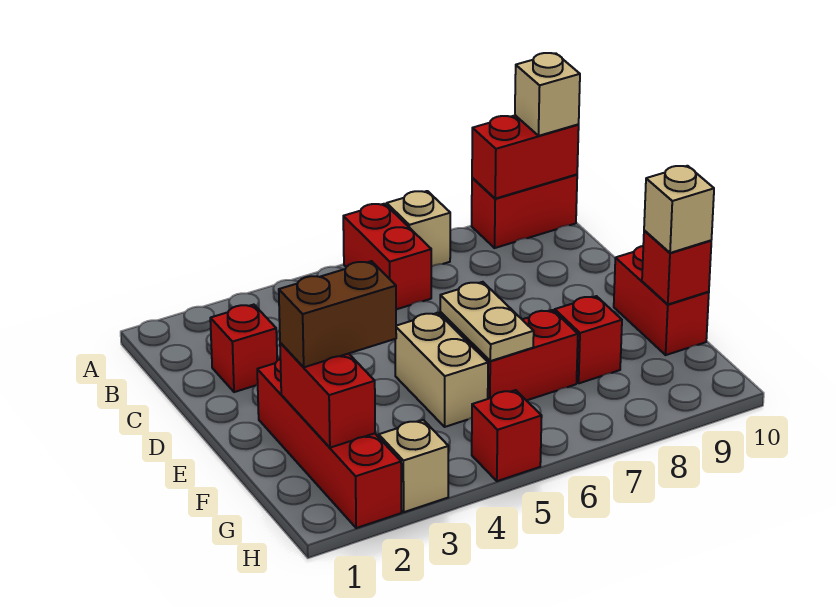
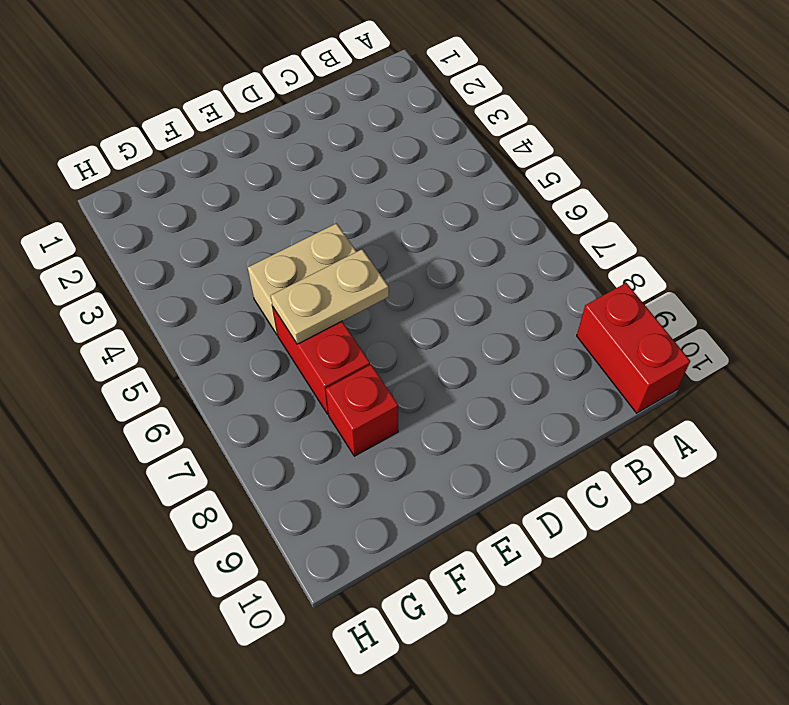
none -> red 1x2 brick [343,204,431,309]
none -> tan 1x1 brick [387,191,450,267]
none -> red 1x1 brick [210,305,277,392]

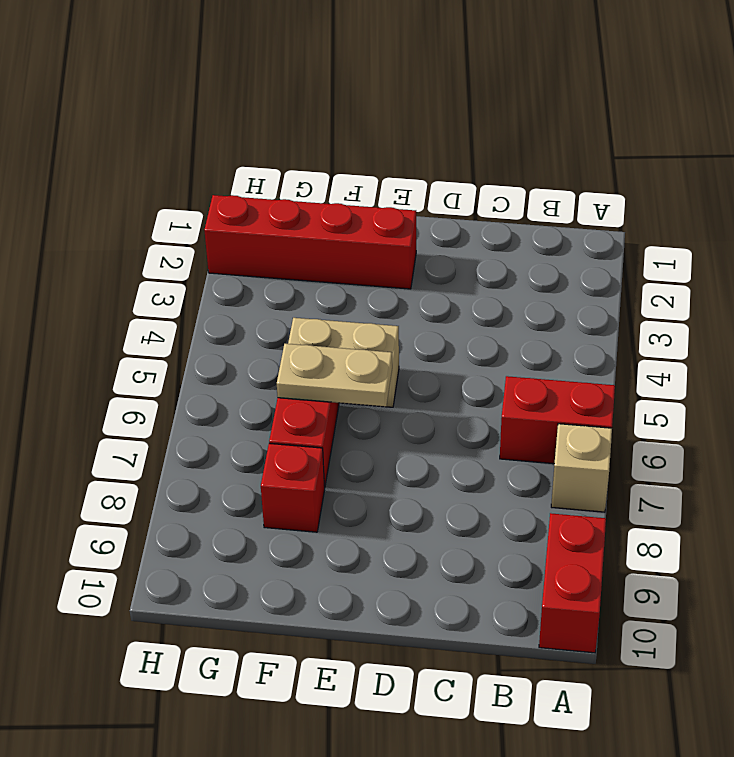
none -> red 1x1 brick [210,305,277,392]
none -> red 1x2 brick [614,246,709,355]
none -> tan 1x1 brick [379,420,448,512]

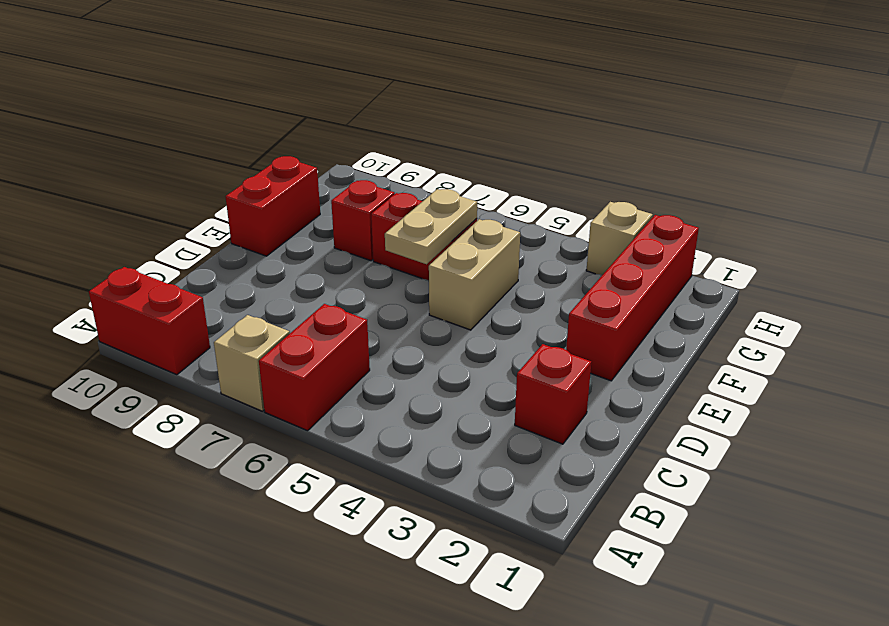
none -> red 1x1 brick [472,390,542,481]
none -> red 1x2 brick [472,115,579,199]
none -> red 1x2 brick [280,343,375,448]

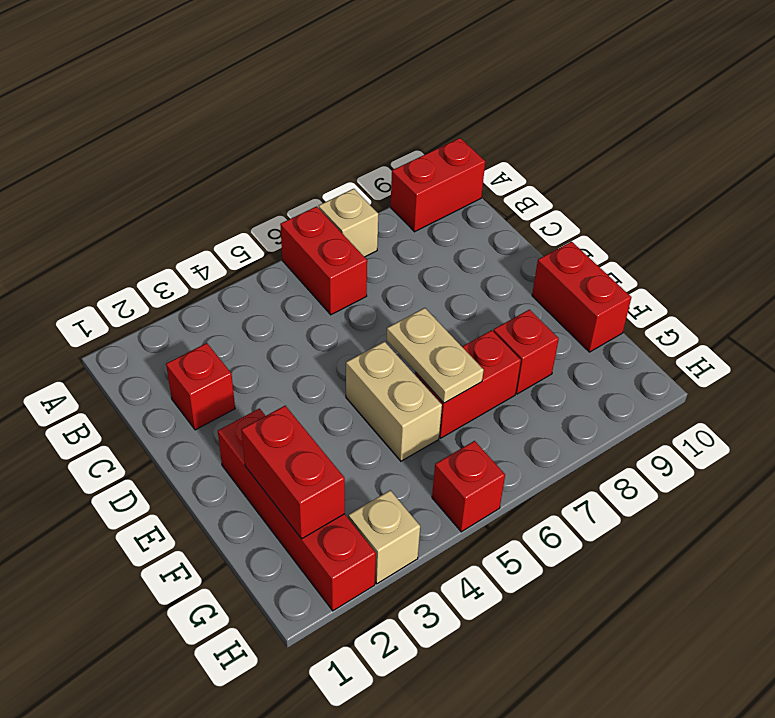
none -> red 1x2 brick [472,115,579,199]
none -> red 1x1 brick [642,230,711,304]
none -> tan 1x1 brick [515,53,580,136]

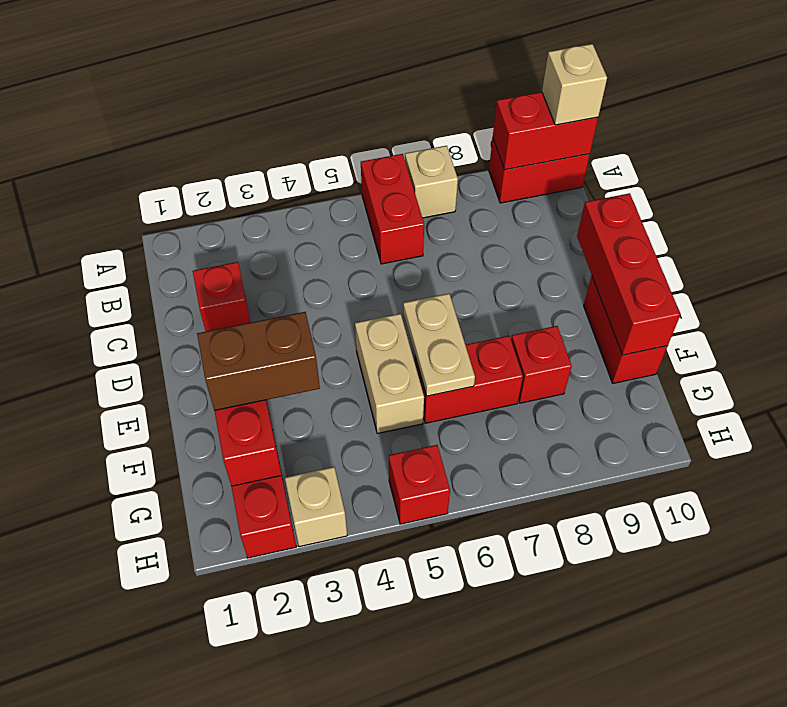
red 1x3 brick [577,193,681,355] -> red 1x1 brick [642,230,711,304]
none -> tan 1x1 brick [644,166,714,253]

